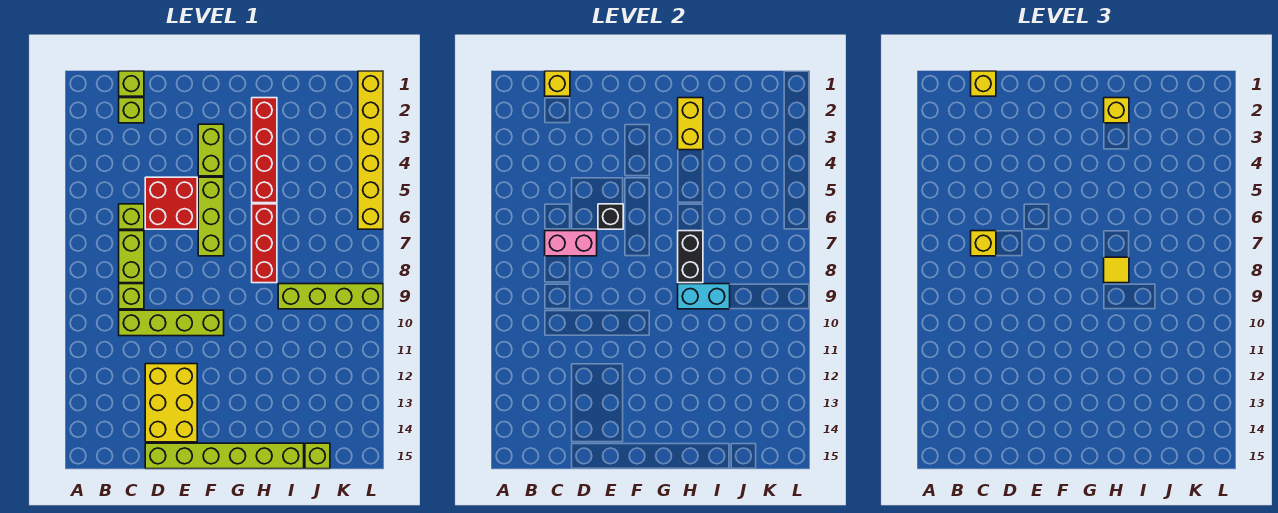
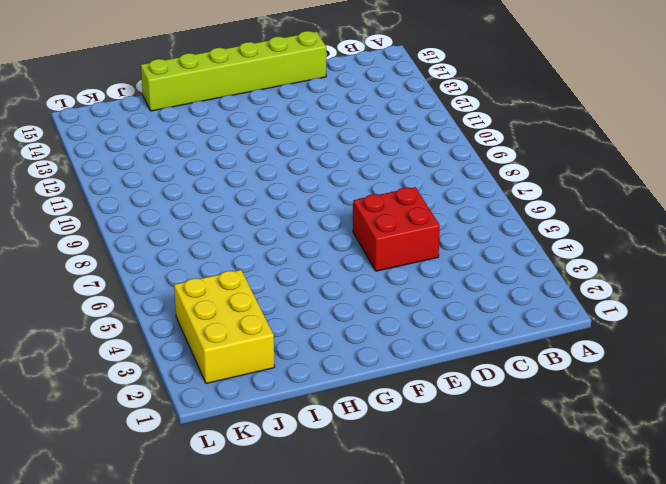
yellow 2x3 brick [174,270,275,384] -> yellow 2x3 brick moved to [145,364,197,442]
none -> lime 1x1 brick [119,71,144,96]
none -> lime 1x1 brick [119,98,144,123]
none -> lime 1x1 brick [119,204,144,229]

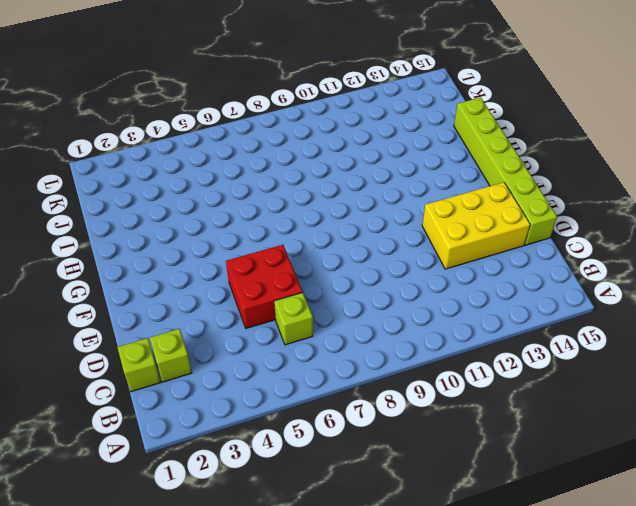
none -> lime 1x2 brick [119,231,144,283]
none -> lime 1x1 brick [119,284,144,309]
none -> lime 1x4 brick [119,310,224,336]

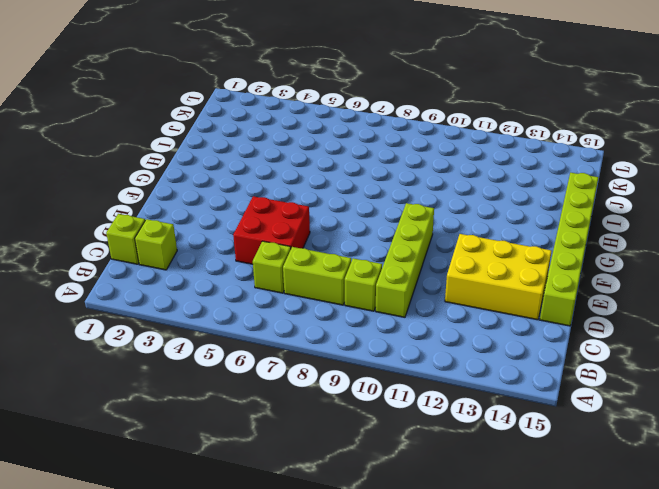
none -> lime 1x2 brick [198,124,224,176]
none -> lime 1x3 brick [198,177,224,256]
none -> red 1x4 brick [252,98,277,203]

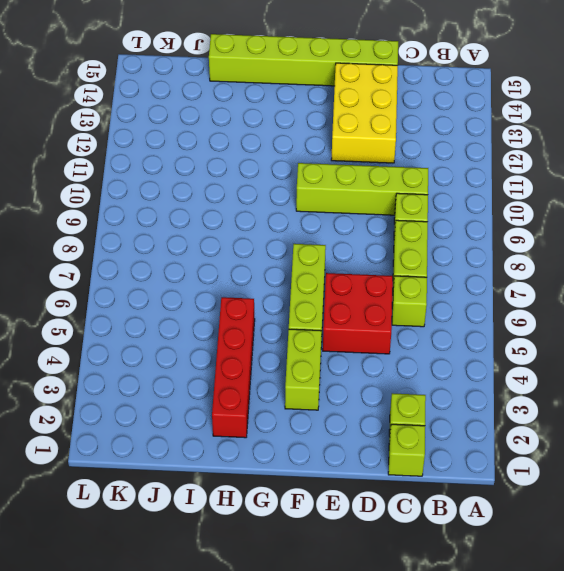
none -> red 1x3 brick [252,204,277,283]
none -> lime 1x4 brick [278,284,383,309]
none -> lime 1x1 brick [305,443,330,469]

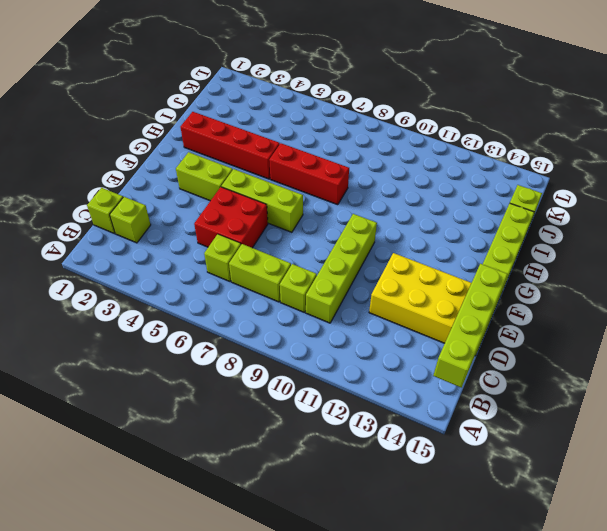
lime 1x4 brick [433,264,508,388] -> lime 1x4 brick moved to [278,284,383,309]
none -> yellow 1x6 brick [358,71,383,229]
none -> yellow 1x1 brick [545,71,570,96]
none -> pink 1x2 brick [545,231,597,256]

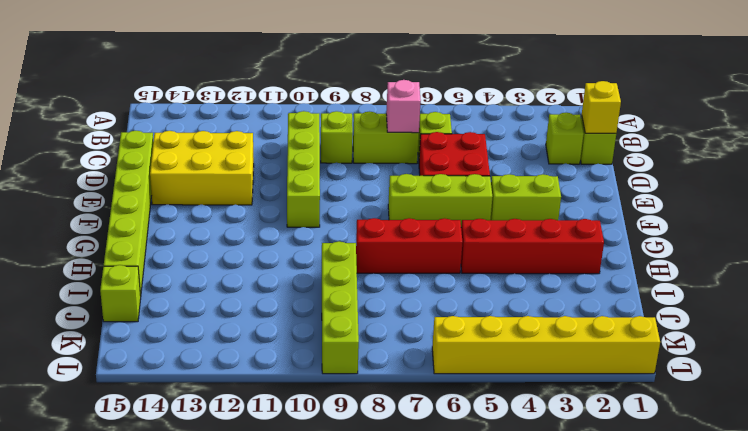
pink 1x1 brick [386,80,421,133] -> pink 1x2 brick [545,231,597,256]
none -> black 1x1 brick [598,204,623,229]
none -> yellow 1x2 brick [678,98,703,150]
none -> black 1x2 brick [678,231,703,283]

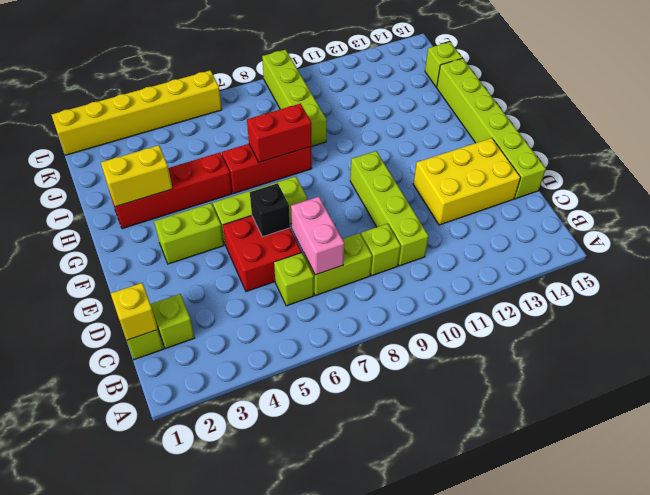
red 1x2 brick [247,104,311,162] -> black 1x2 brick [678,231,703,283]
none -> cyan 1x2 brick [678,284,730,309]
none -> yellow 1x1 brick [971,71,996,96]
none -> yellow 1x1 brick [971,231,996,256]

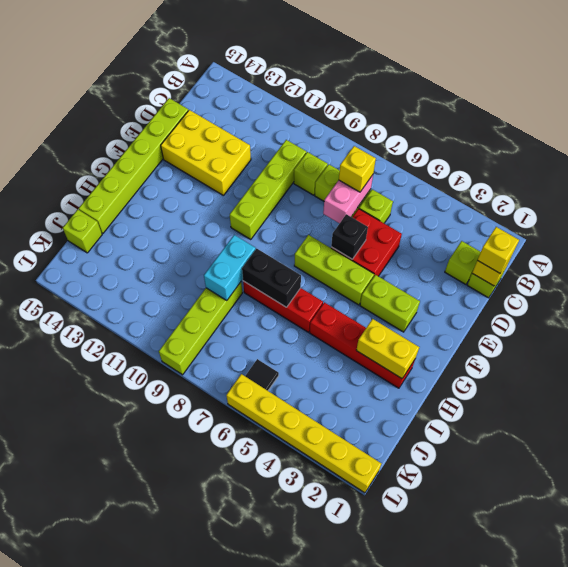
black 1x1 tile [245,359,279,391] -> none
none -> yellow 1x1 brick [1104,98,1129,123]
none -> yellow 1x1 tile [1104,257,1129,283]

